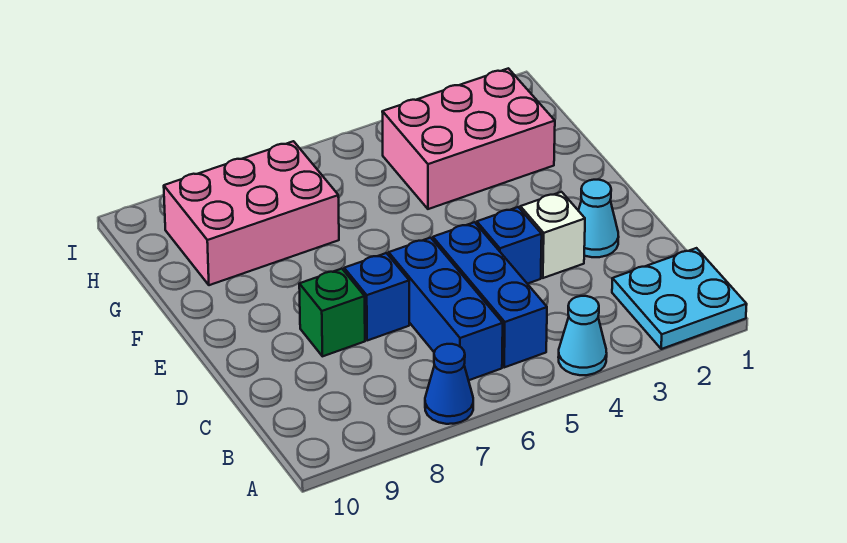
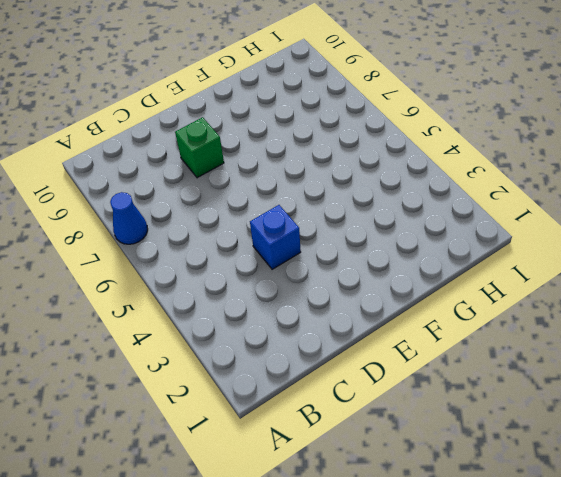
none -> cyan 2x2 plate [612,248,747,349]
none -> cyan 1x1 cone [558,296,607,375]
none -> blue 1x3 brick [433,222,547,367]

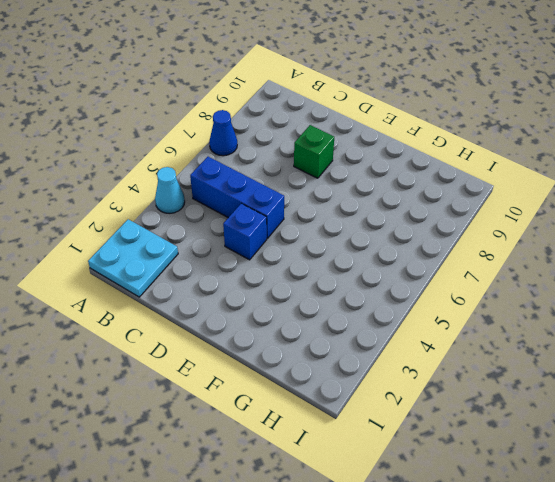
none -> blue 1x3 brick [389,238,503,380]
none -> cyan 1x1 cone [578,180,619,257]
none -> white 1x1 brick [520,192,585,278]

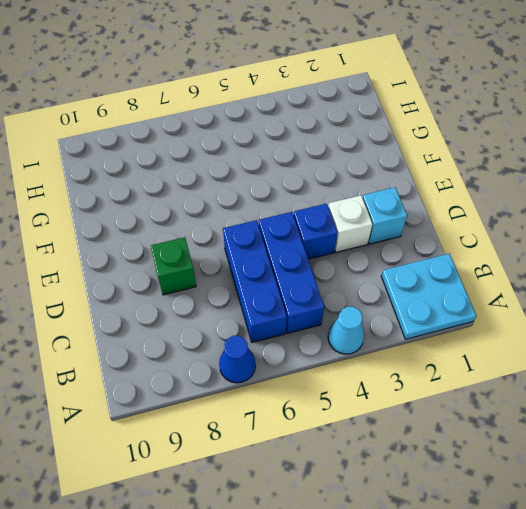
cyan 1x1 brick [362,187,407,244] -> cyan 1x1 cone [578,180,619,257]
none -> blue 1x1 brick [344,253,409,341]
none -> pink 2x3 brick [382,68,555,209]
none -> pink 2x3 brick [164,141,339,285]

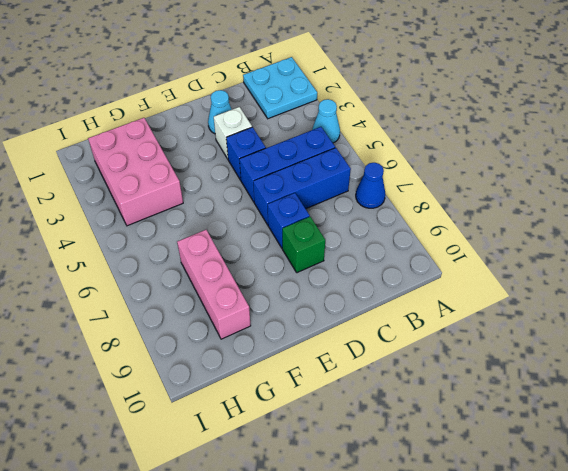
pink 1x3 brick [177,230,251,339] -> pink 2x3 brick [164,141,339,285]

